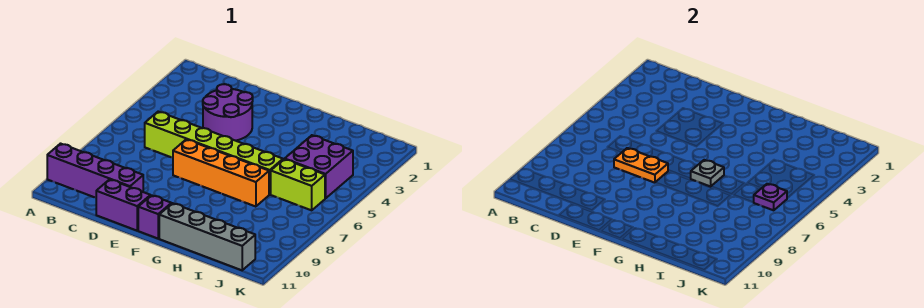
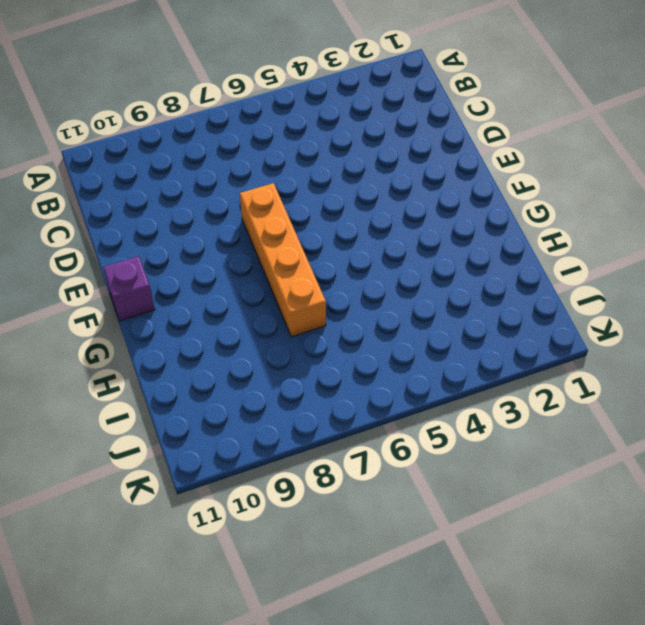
none -> purple 1x4 brick [47,144,143,198]
none -> lime 1x6 brick [145,112,283,194]
none -> purple 2x2 round brick [203,84,253,141]

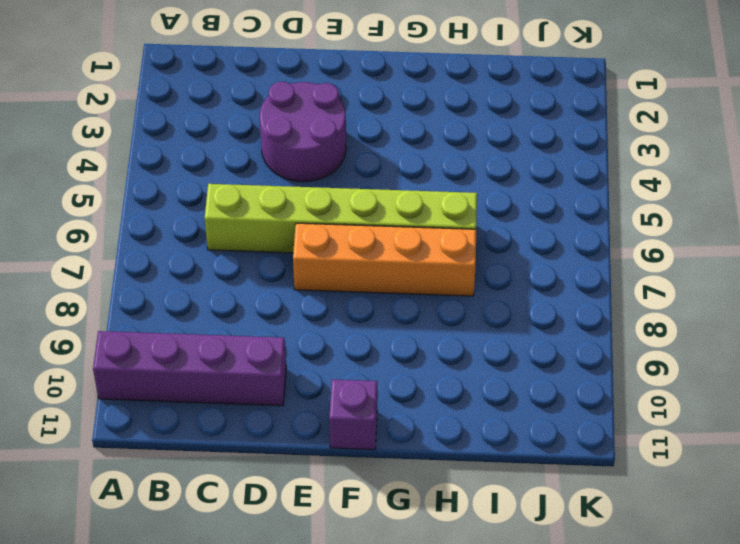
none -> purple 1x2 brick [96,179,150,231]
none -> grey 1x4 brick [159,203,255,270]
none -> purple 2x2 brick [285,135,353,198]

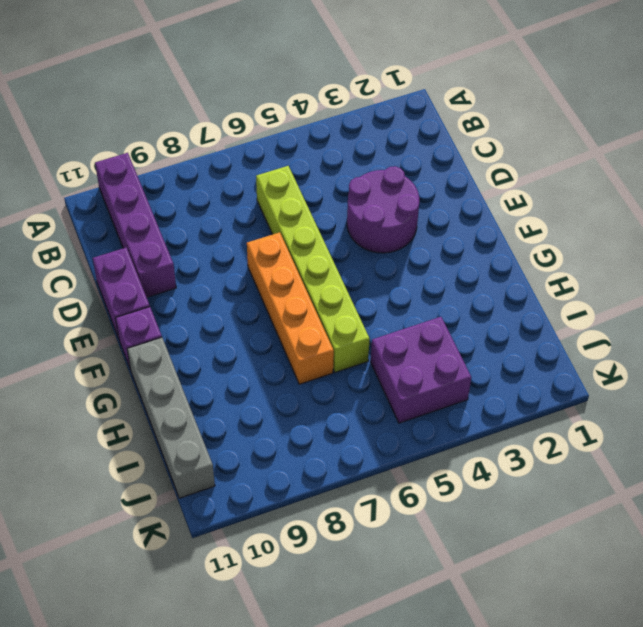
none -> lime 1x2 brick [271,159,325,210]
none -> orange 1x2 plate [614,148,668,183]
none -> grey 1x1 plate [691,160,724,186]

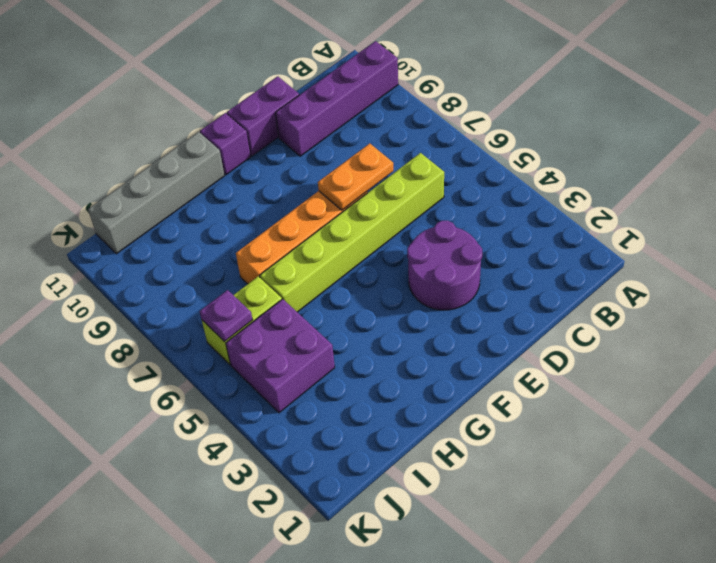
none -> grey 1x1 plate [691,160,724,186]

